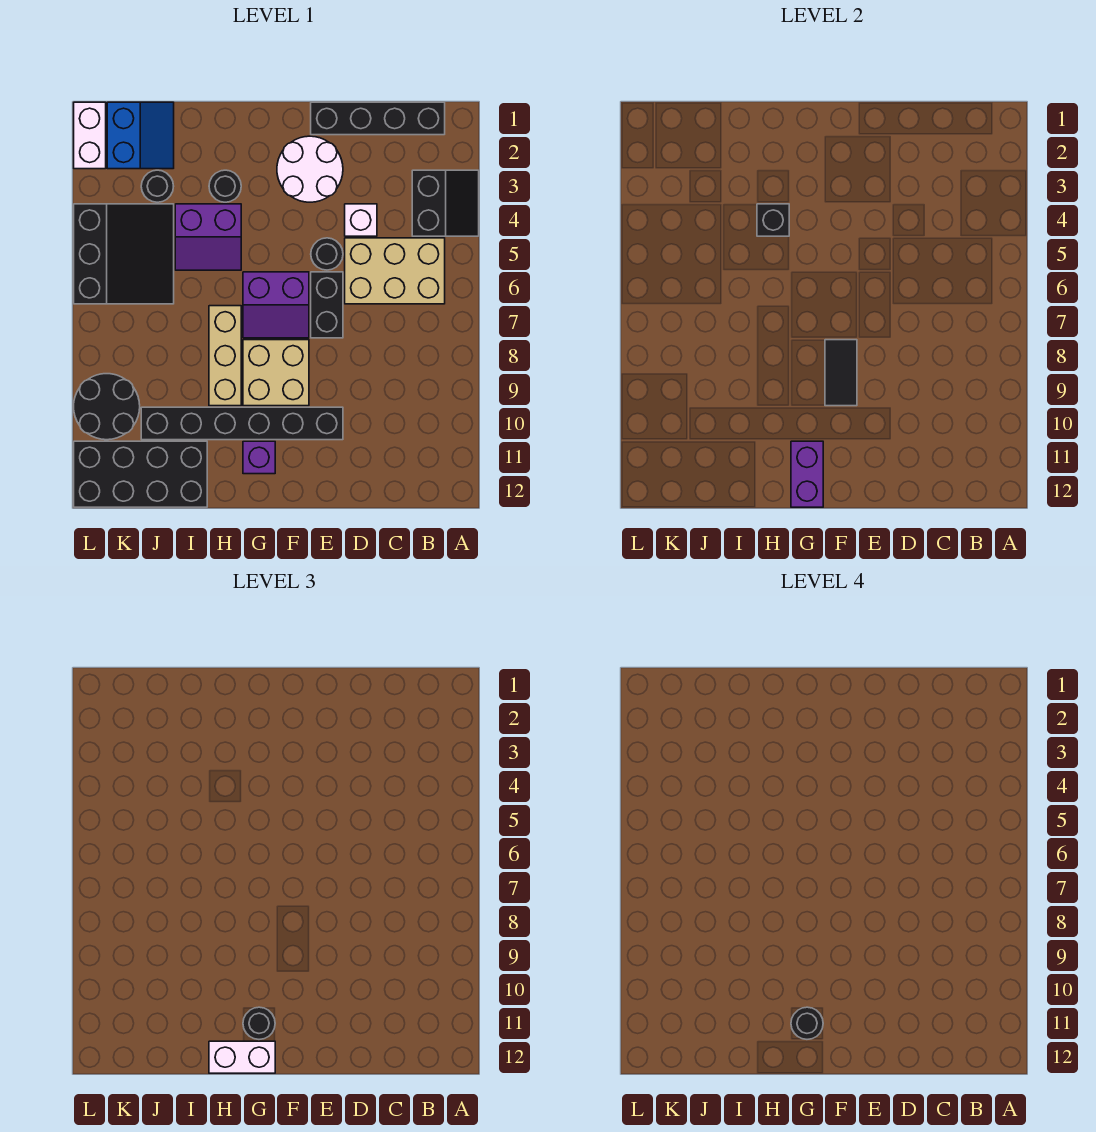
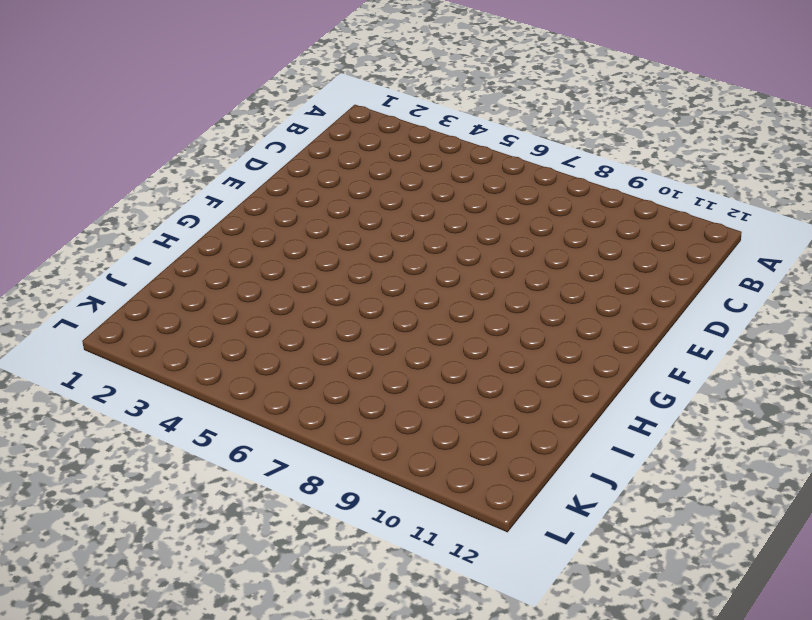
none -> black 2x2 slope [412,170,479,236]
none -> black 1x4 brick [311,102,445,135]
none -> tan 2x3 brick [345,238,445,304]

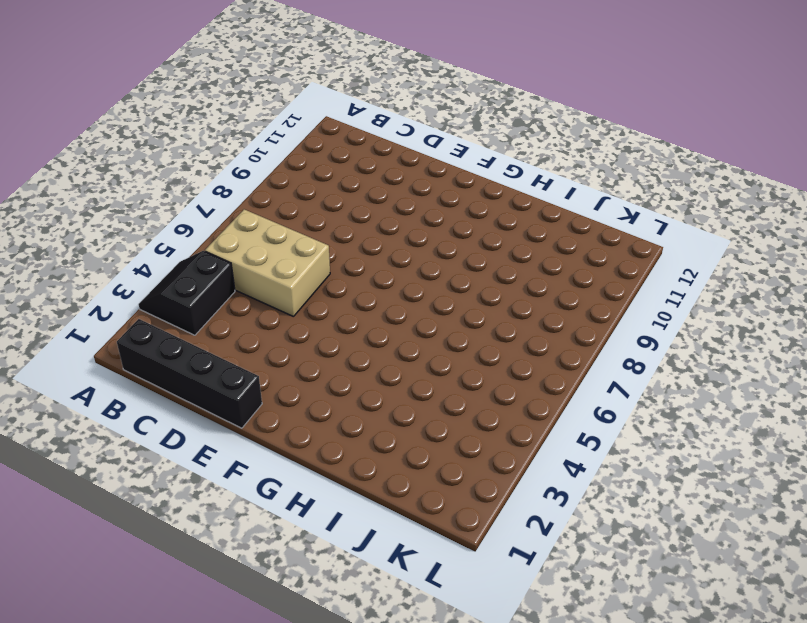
none -> white 1x1 brick [345,204,377,236]
none -> white 2x2 round brick [277,136,343,202]
none -> black 1x1 round brick [311,238,343,270]

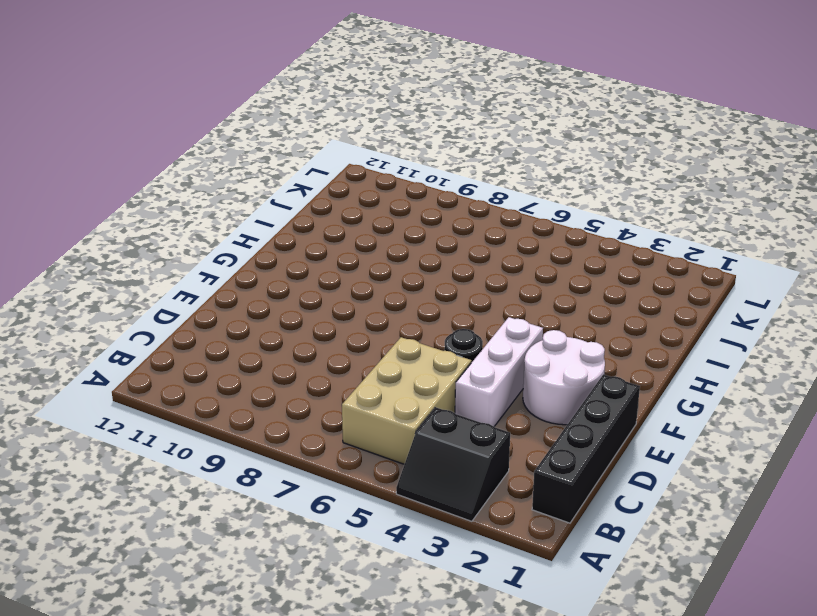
white 1x3 brick [455,317,543,426] -> white 1x1 brick [345,204,377,236]
none -> black 1x2 brick [311,272,343,338]
none -> black 1x6 brick [141,407,343,440]
none -> purple 2x2 slope [243,272,309,338]

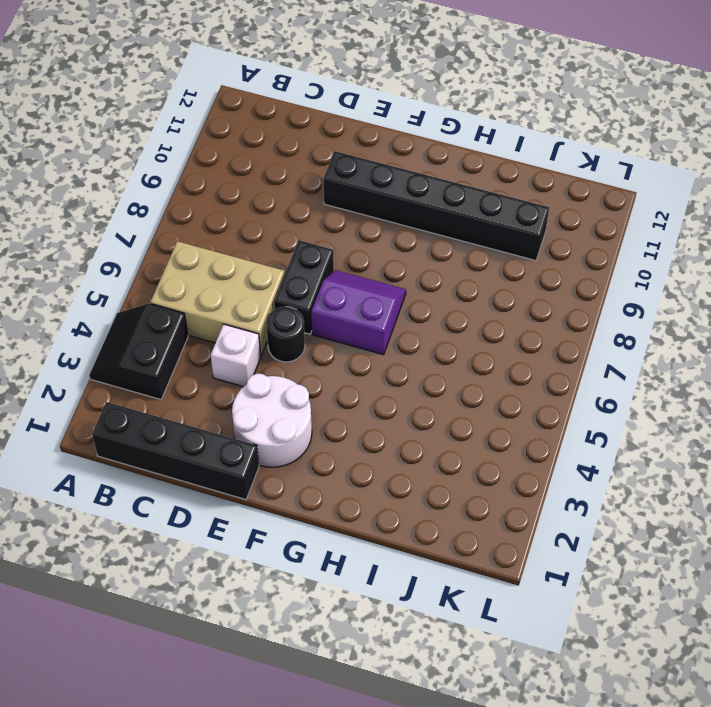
none -> tan 2x2 brick [243,340,309,406]
none -> purple 1x1 brick [243,441,275,474]
none -> black 1x1 round brick [209,170,241,202]

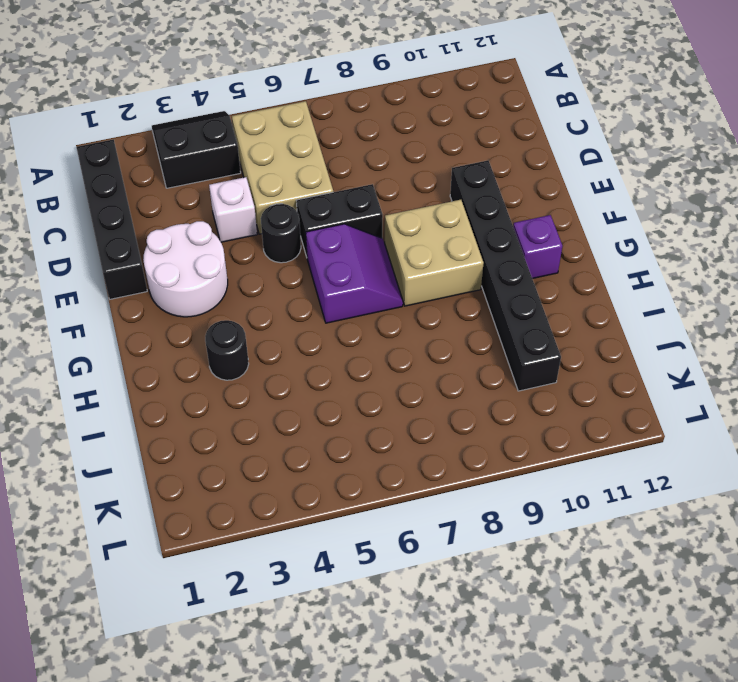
none -> purple 2x2 slope [175,204,241,270]
none -> tan 1x3 brick [209,306,241,406]
none -> black 2x4 brick [74,441,207,507]

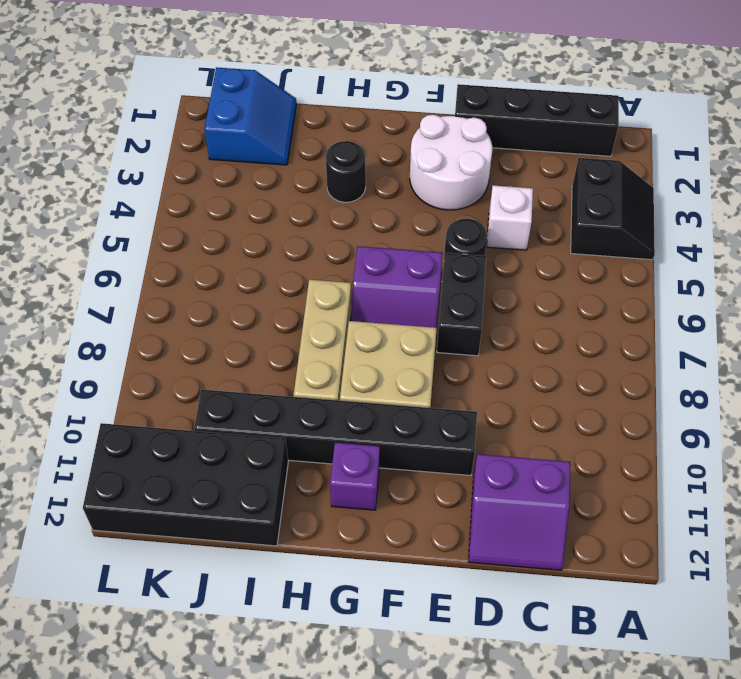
purple 2x2 slope [468,454,570,570] -> purple 2x2 slope moved to [175,204,241,270]
none -> tan 2x3 brick [345,238,445,304]
none -> black 1x1 round brick [141,170,174,202]
none -> black 3x3 slope [74,204,174,304]

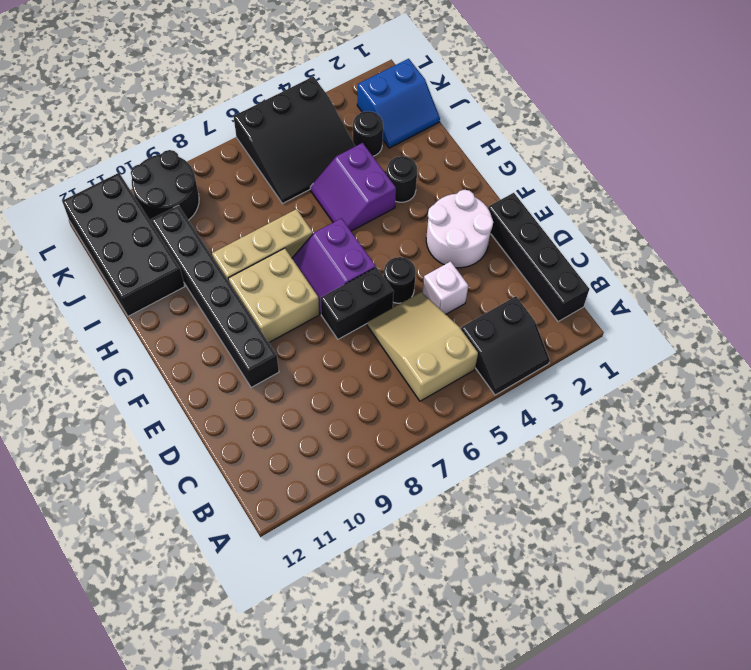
tan 2x3 slope [367,292,478,401] -> tan 2x3 brick [345,238,445,304]
none -> purple 1x1 brick [243,441,275,474]
none -> white 1x2 brick [74,102,106,169]
none -> black 1x2 tile [825,340,857,406]

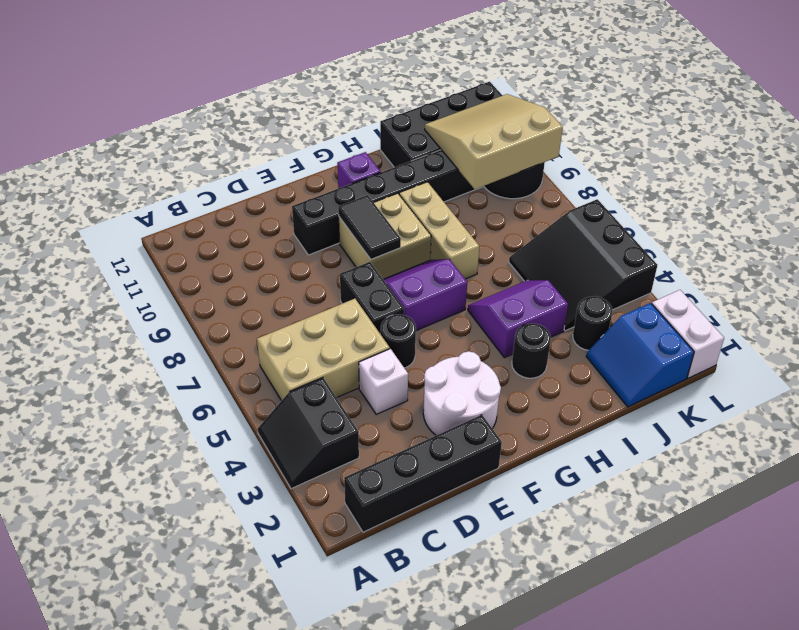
tan 3x3 slope [425,94,563,189] -> none
none -> purple 1x2 brick [791,441,823,507]
none -> black 1x1 brick [757,204,789,236]
none -> black 1x1 round brick [243,1007,275,1039]

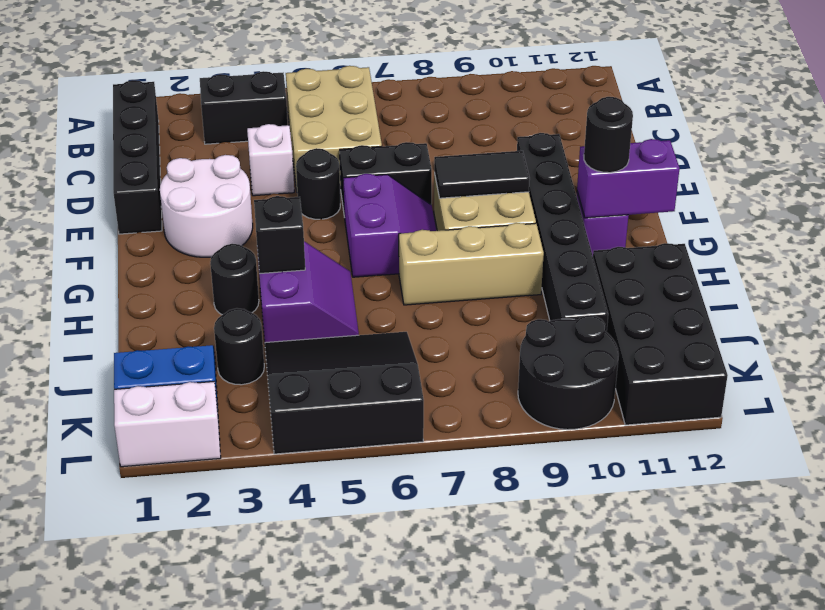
none -> white 1x2 brick [209,1041,275,1073]
none -> black 1x1 round brick [791,1007,823,1039]

